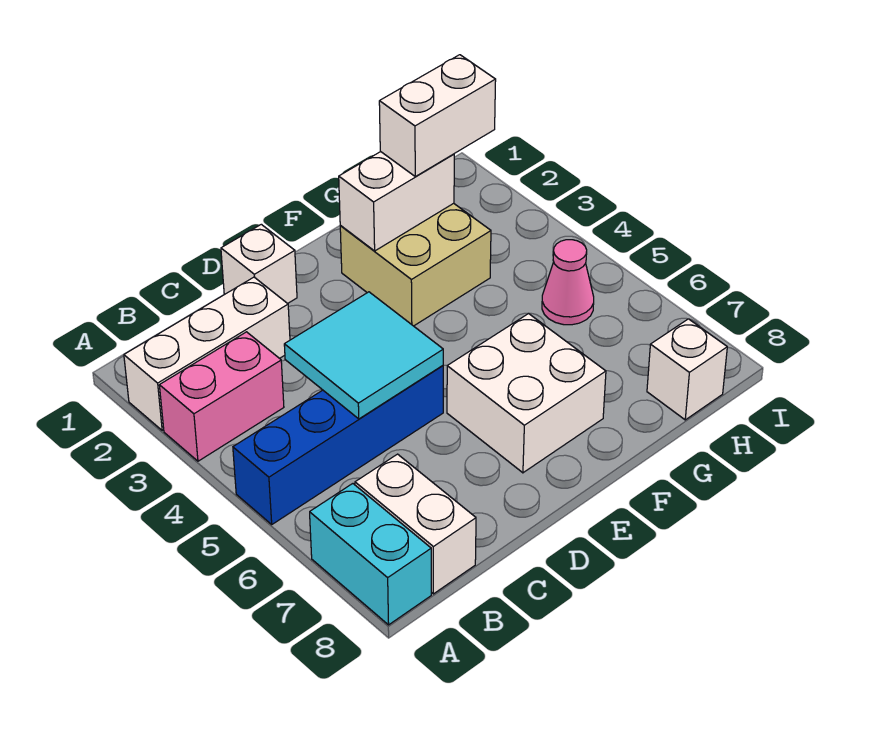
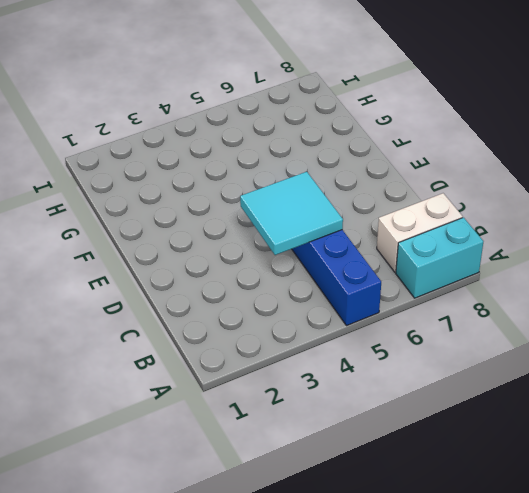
none -> white 1x3 brick [124,277,290,430]
none -> pink 1x2 brick [159,332,284,461]
none -> white 1x1 brick [221,224,297,304]

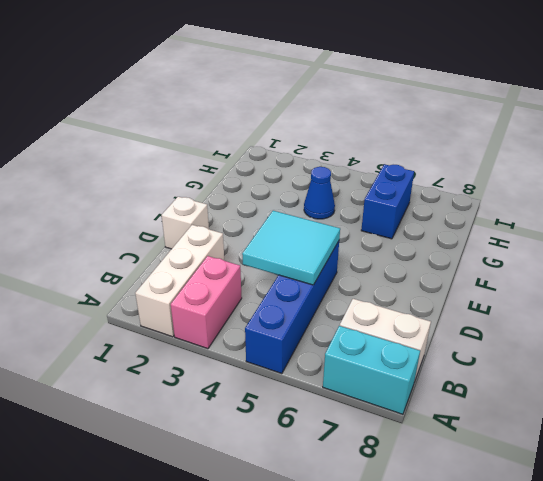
blue 1x1 cone [304,167,335,219] -> none
blue 1x2 brick [361,164,414,239] -> none
none -> white 2x2 brick [447,313,606,473]
none -> tan 2x2 brick [340,203,491,326]
none -> pink 1x1 cone [542,240,594,325]

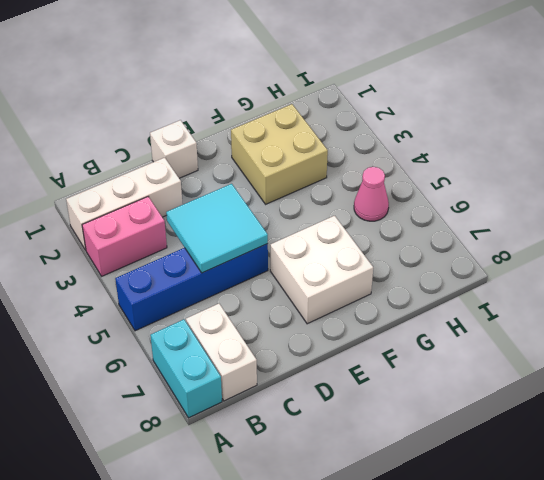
none -> white 1x1 brick [647,319,727,420]
none -> white 1x2 brick [339,152,454,251]
none -> white 1x2 brick [379,55,496,176]

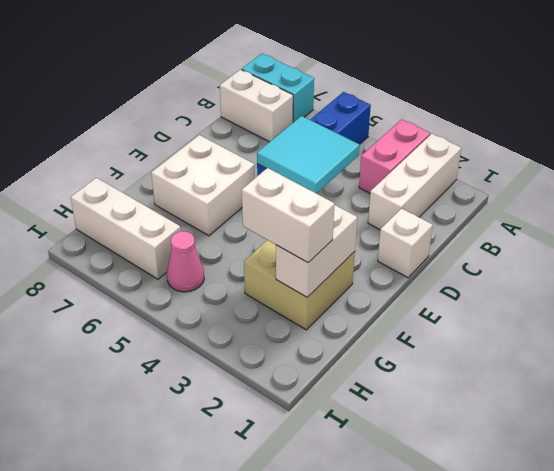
white 1x2 brick [242,168,335,263] -> white 1x2 brick turned to [379,55,496,176]
white 1x3 brick [71,178,181,279] -> white 1x1 brick [647,319,727,420]

